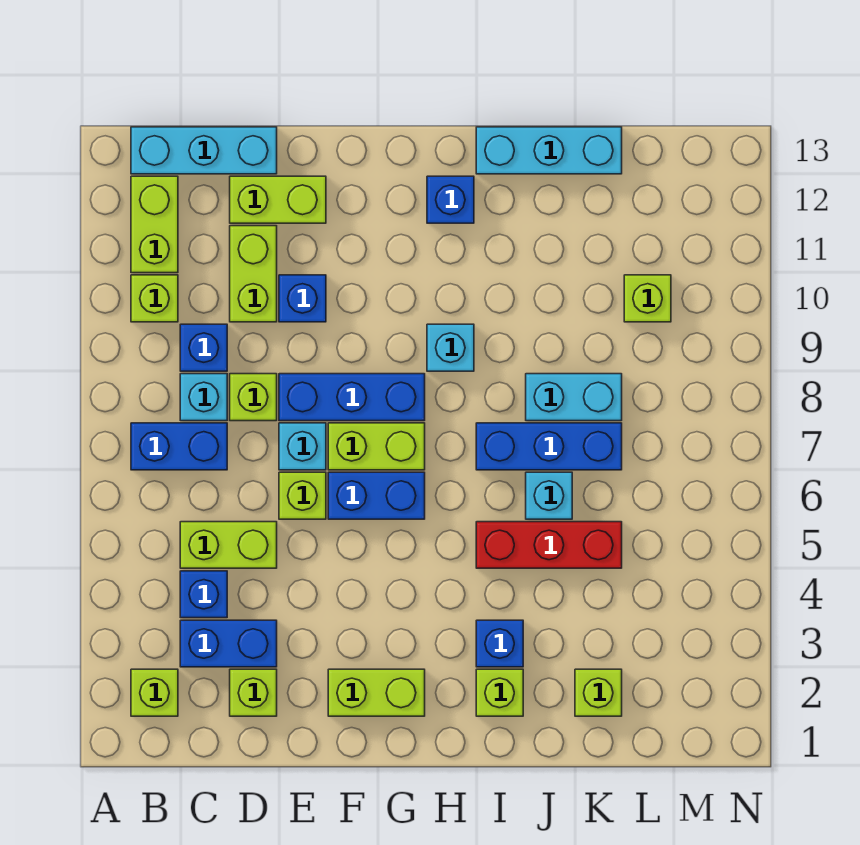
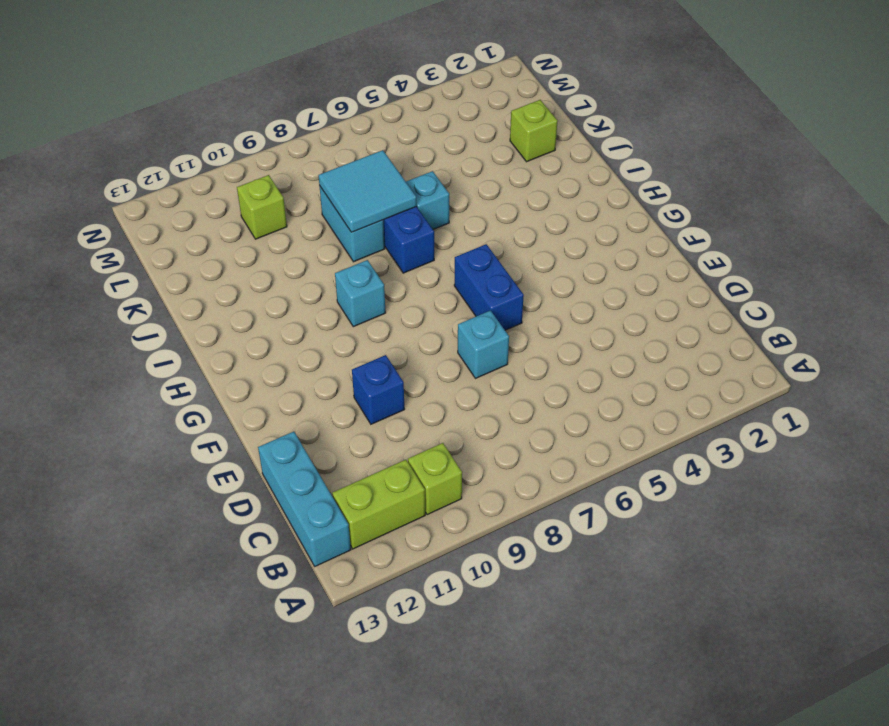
cyan 2x2 tile [319,150,417,232] -> none
none -> lime 1x1 brick [131,669,178,716]
none -> blue 1x2 brick [131,423,227,470]
none -> blue 1x2 brick [180,620,277,667]
none -> blue 1x1 brick [180,571,227,618]

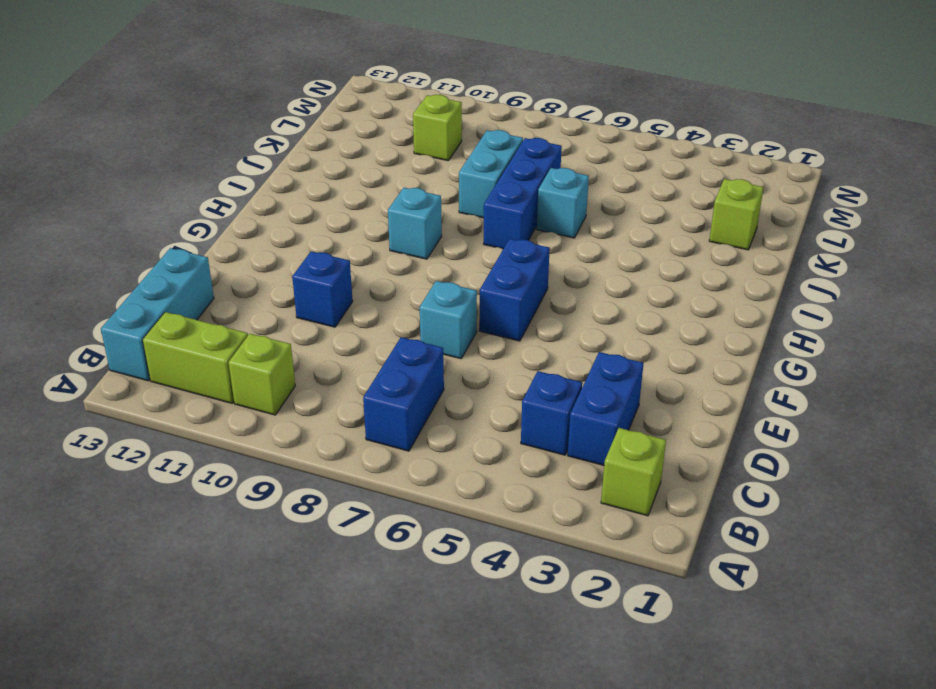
none -> lime 1x2 brick [180,522,277,568]
none -> cyan 1x1 brick [180,374,227,421]
none -> blue 1x1 brick [180,324,227,371]
none -> lime 1x1 brick [230,669,277,716]

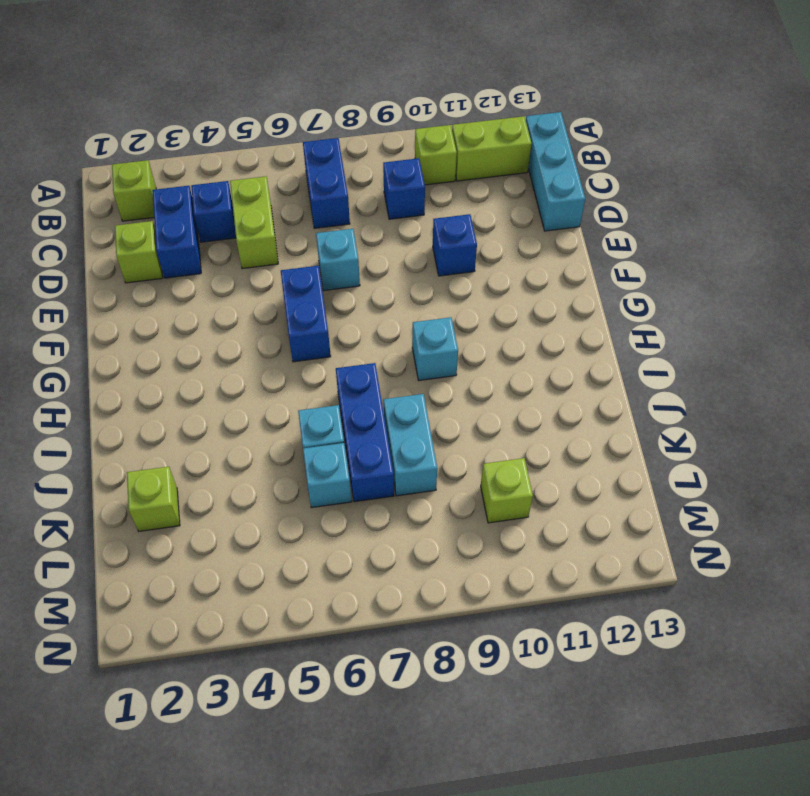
cyan 1x1 brick [303,443,352,508] -> cyan 1x1 brick moved to [180,374,227,421]
none -> lime 1x1 brick [230,374,277,421]
none -> lime 1x2 brick [230,226,277,322]
none -> lime 1x2 brick [230,176,326,223]
none -> lime 1x1 brick [279,472,326,519]

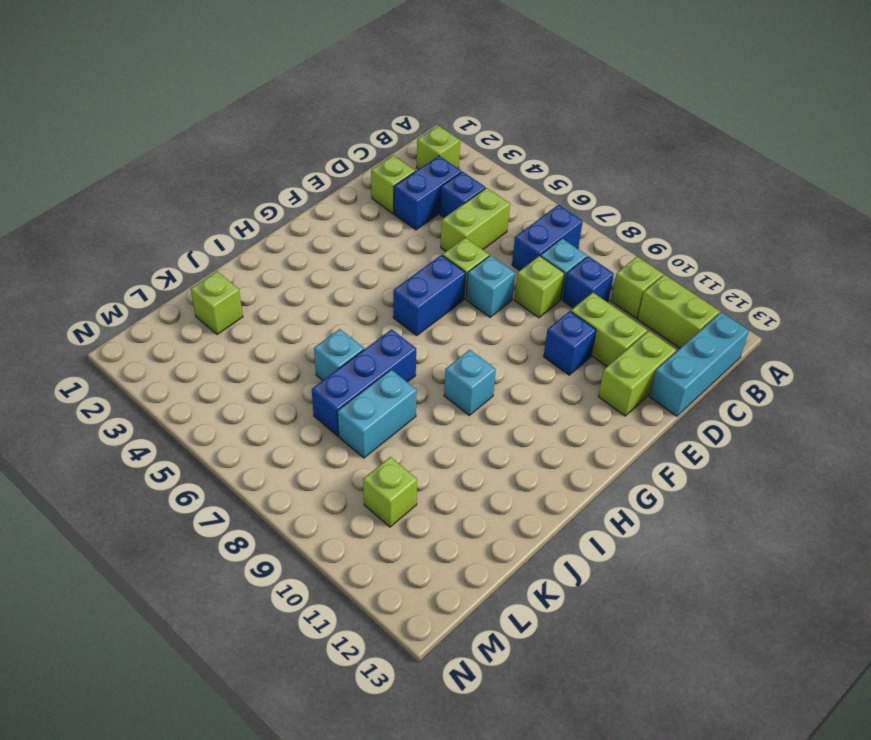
none -> blue 1x3 brick [279,374,425,421]
none -> lime 1x2 brick [328,669,425,716]
none -> lime 1x2 brick [328,423,425,470]
none -> blue 1x1 brick [427,176,474,223]

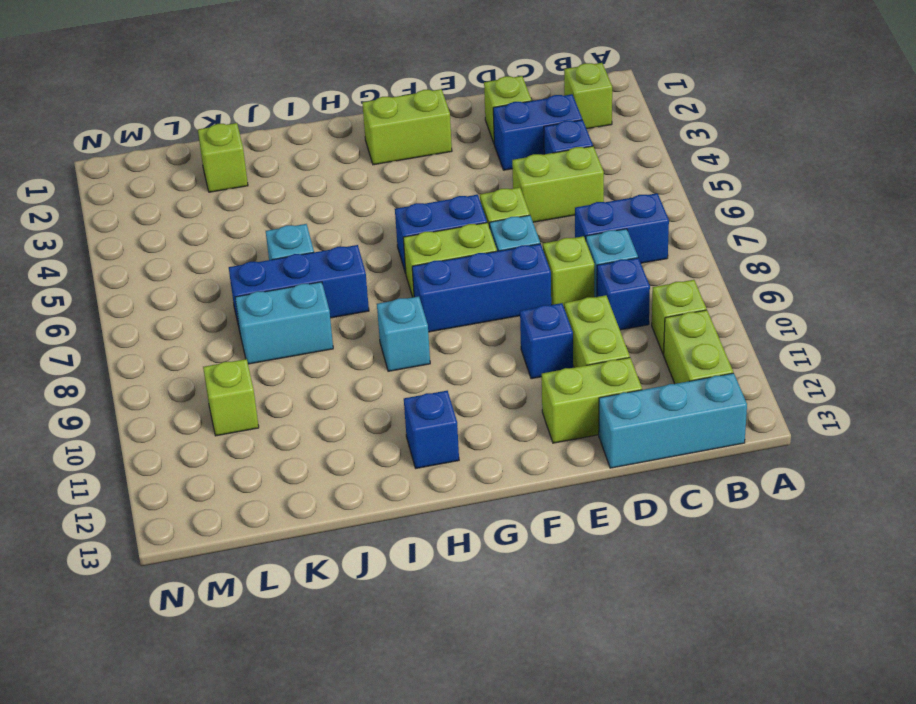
none -> lime 1x1 brick [476,669,523,716]
none -> blue 1x1 brick [476,620,523,667]
none -> red 1x3 brick [476,522,622,568]
none -> cyan 1x3 brick [476,127,622,174]

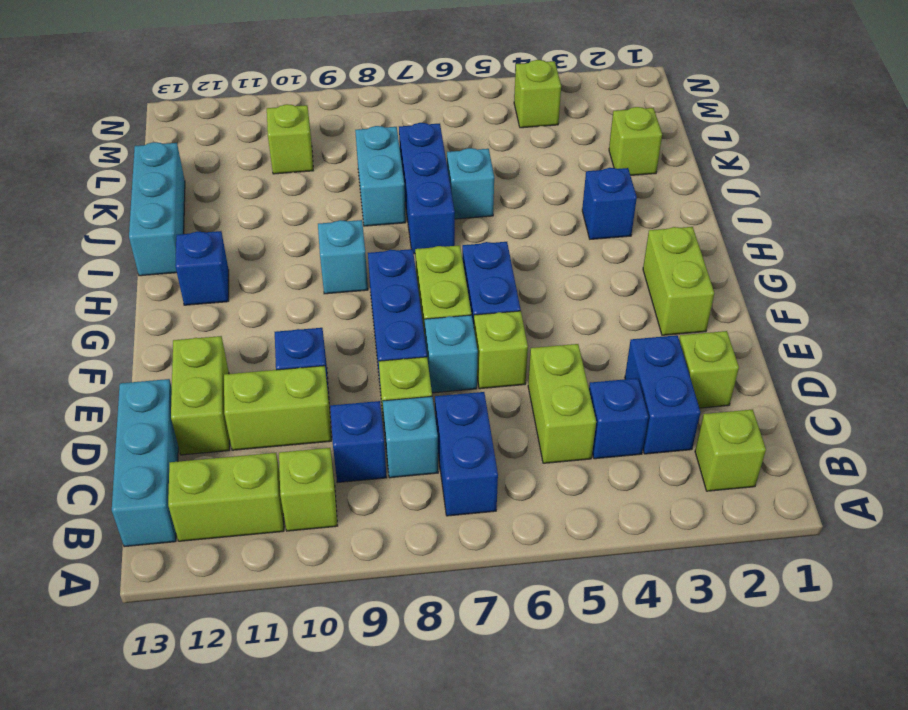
lime 1x1 brick [514,60,561,128] -> lime 1x1 brick moved to [476,669,523,716]
none -> red 1x3 brick [476,522,622,568]

